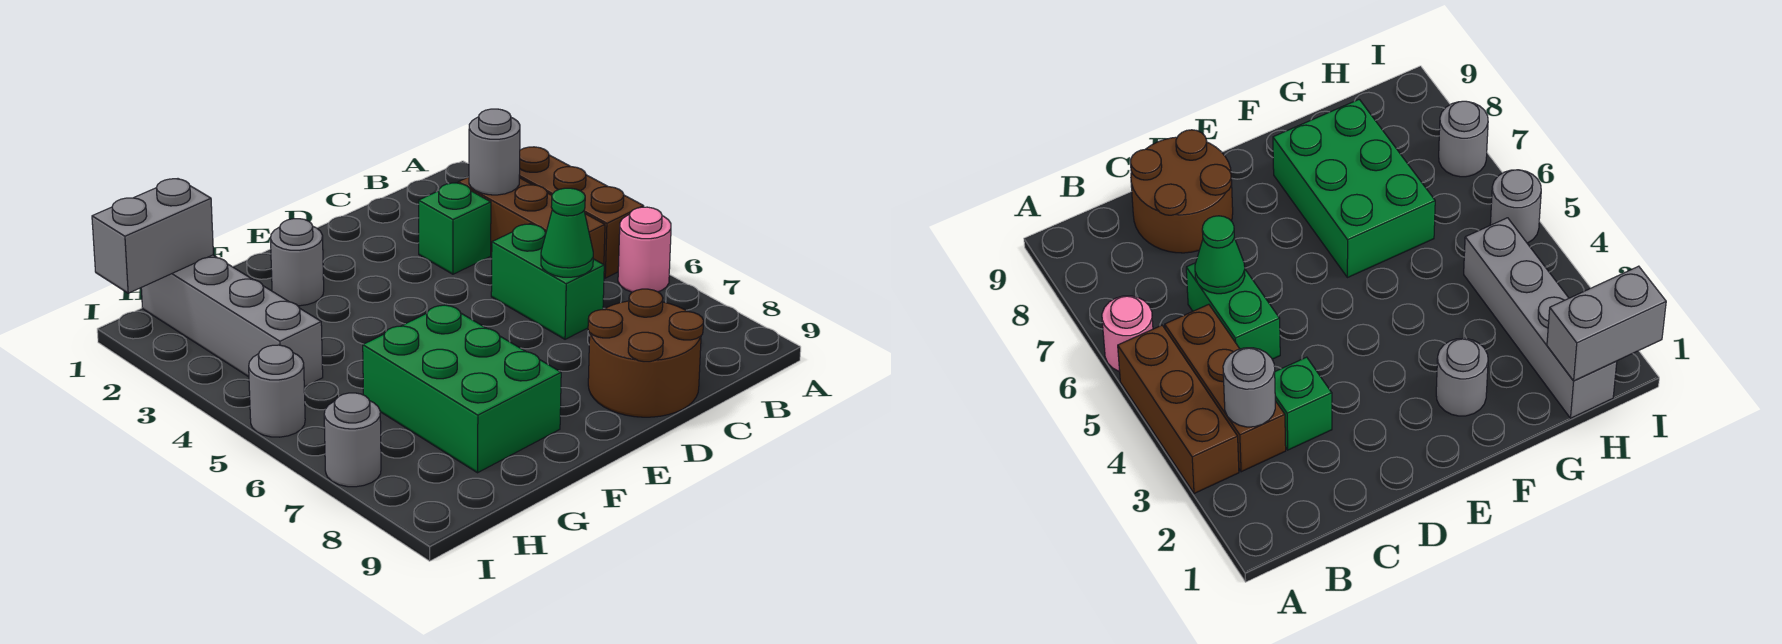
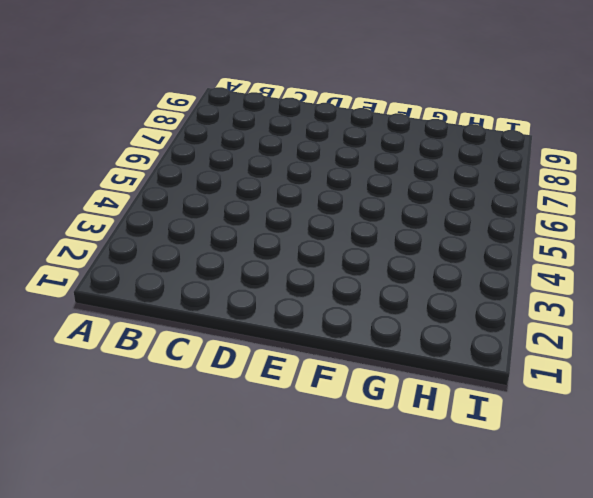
none -> brown 1x3 brick [519,147,644,278]
none -> pink 1x1 round brick [618,207,671,292]
none -> brown 1x3 brick [458,177,605,265]

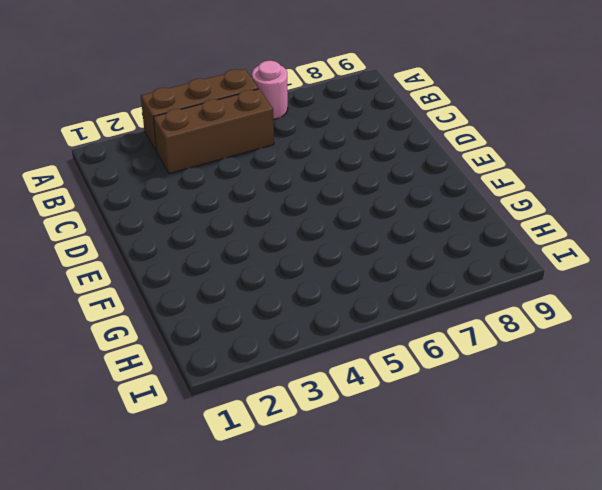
none -> green 1x1 brick [419,183,491,274]
none -> green 1x2 brick [491,224,604,339]
none -> brown 2x2 round brick [588,289,704,417]

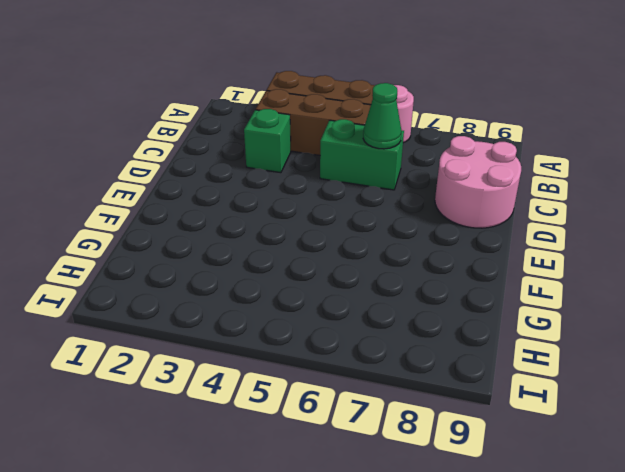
pink 2x2 round brick [435,136,521,228] -> brown 2x2 round brick [588,289,704,417]
none -> grey 1x1 round brick [271,219,324,306]
none -> green 2x3 brick [363,304,561,473]
none -> grey 1x4 brick [141,255,323,387]

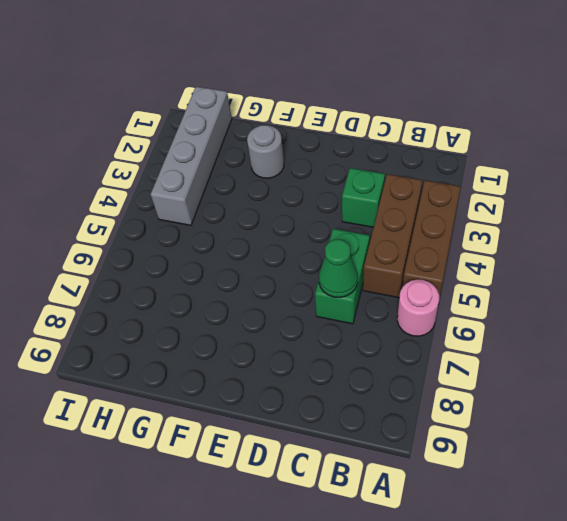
none -> brown 2x2 round brick [588,289,704,417]
none -> green 2x3 brick [363,304,561,473]
none -> grey 1x1 round brick [249,345,305,437]

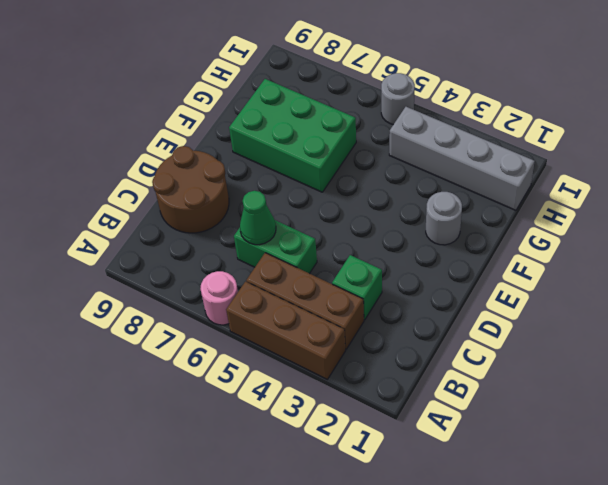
none -> grey 1x1 round brick [324,393,381,487]
none -> grey 1x1 round brick [469,109,520,195]
none -> grey 1x2 brick [92,179,213,293]

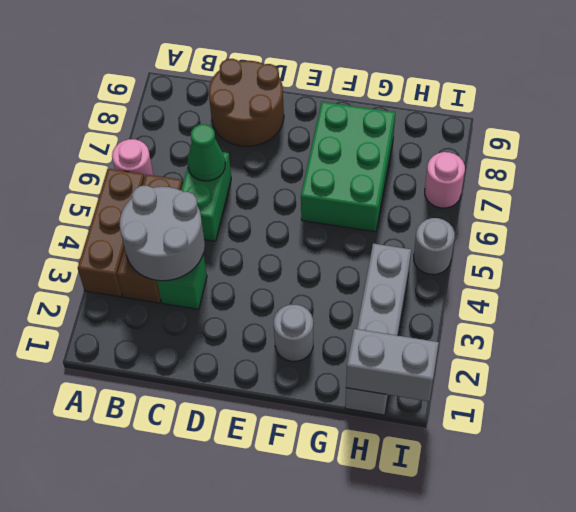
grey 2x2 round brick [120,185,205,281] -> grey 1x1 round brick [469,109,520,195]
pink 1x1 round brick [425,152,465,208] -> grey 1x1 round brick [324,393,381,487]

